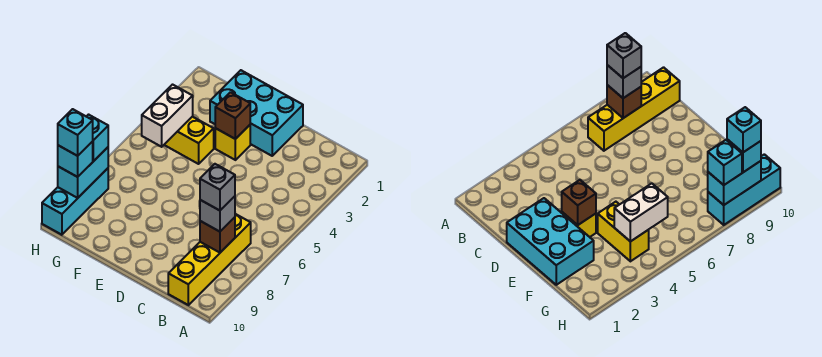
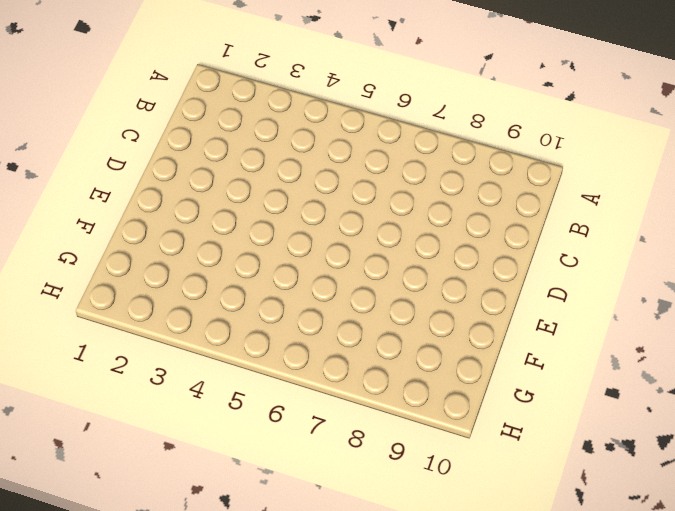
none -> yellow 1x4 brick [168,214,251,305]
none -> cyan 2x3 brick [210,70,303,156]
none -> yellow 1x1 brick [215,125,250,160]

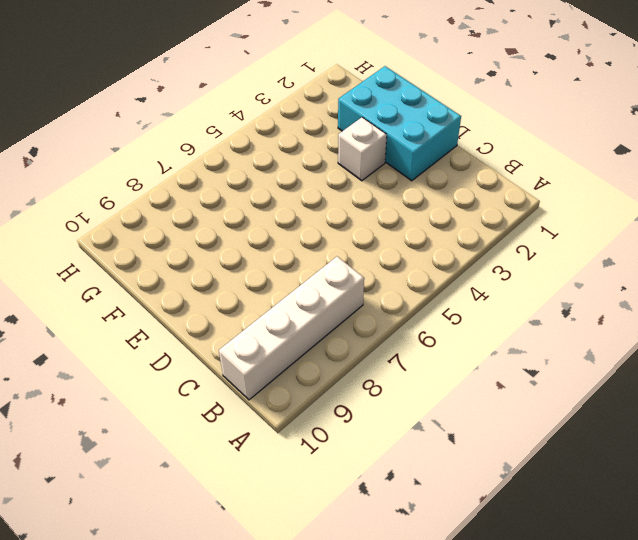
white 1x4 brick [219,257,364,400] -> yellow 1x4 brick [168,214,251,305]
white 1x1 brick [338,117,387,181] -> yellow 1x1 brick [215,125,250,160]
none -> yellow 1x2 brick [164,117,214,164]
none -> cyan 1x3 brick [42,168,108,235]
none -> brown 1x1 brick [200,217,235,253]

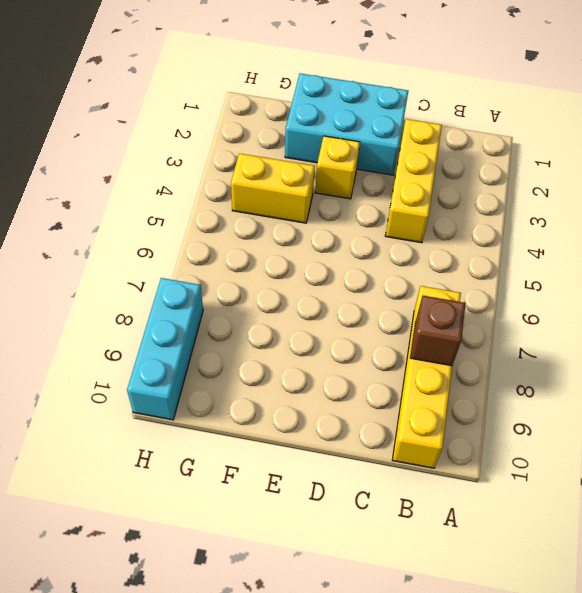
yellow 1x3 brick [385,119,442,243] -> none
none -> brown 1x1 brick [215,92,250,139]
none -> white 1x2 brick [142,85,193,147]
none -> cyan 1x2 brick [58,147,108,198]

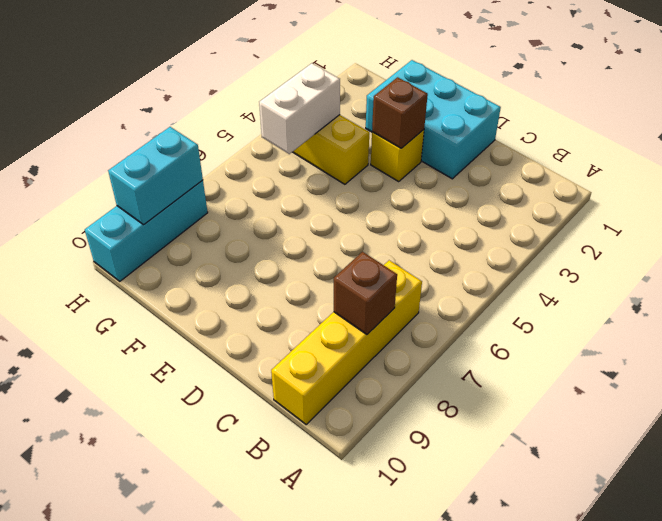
none -> grey 1x1 brick [200,196,235,232]
none -> cyan 1x1 brick [86,115,108,161]
none -> cyan 1x1 brick [58,141,93,177]

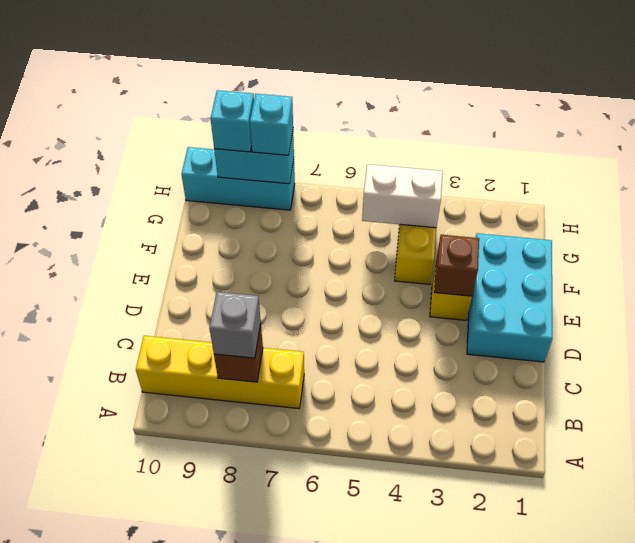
none -> grey 1x1 brick [200,164,235,211]
none -> cyan 1x1 brick [58,109,93,156]

